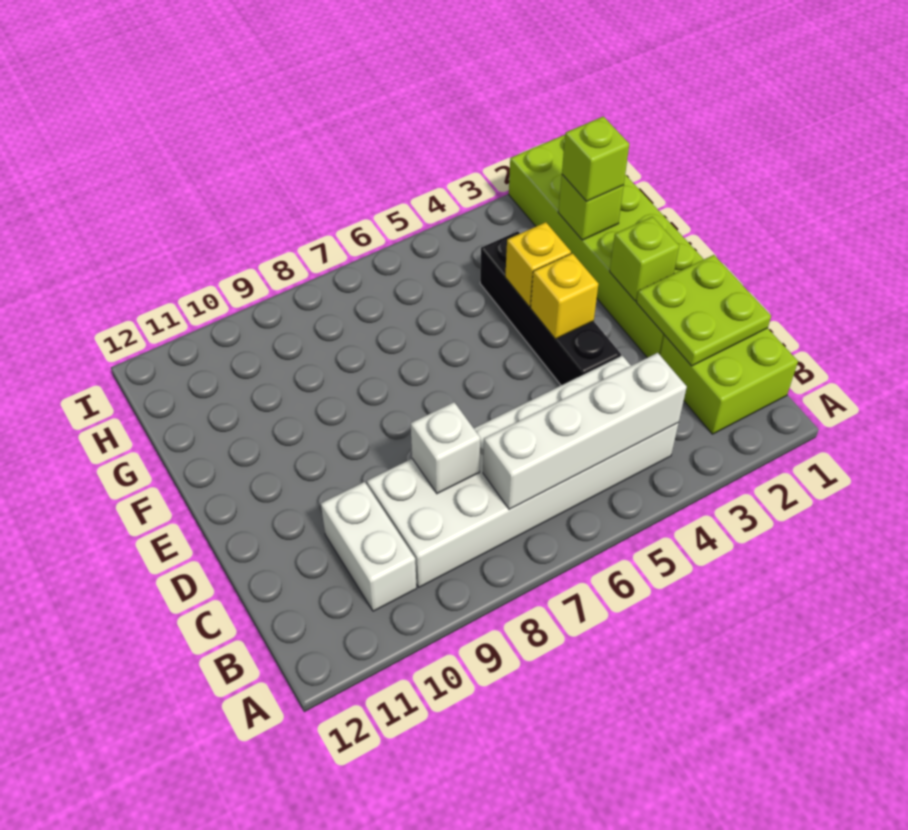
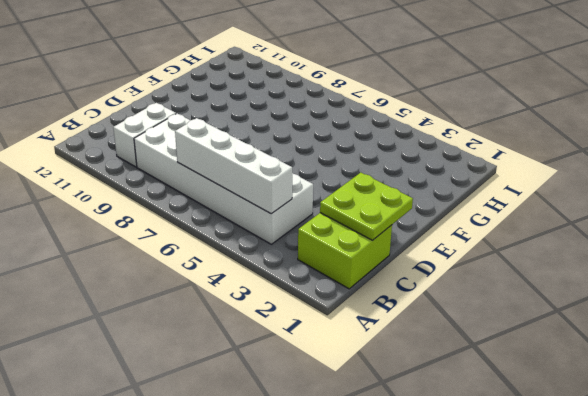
none -> lime 2x6 brick [509,135,704,358]
none -> black 1x4 brick [480,231,621,385]
none -> white 1x1 brick [411,402,480,494]

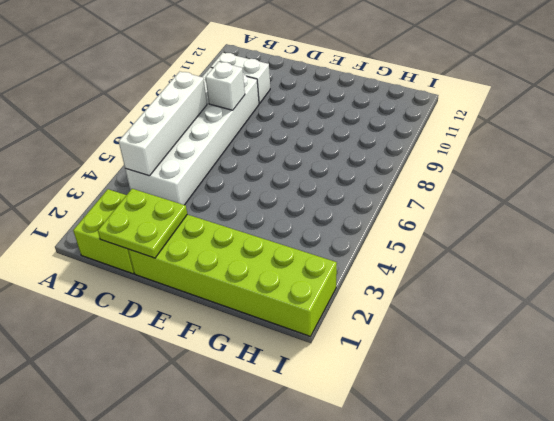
none -> black 1x4 brick [480,231,621,385]
none -> lime 1x1 brick [610,217,679,301]
none -> yellow 1x1 brick [531,253,598,339]

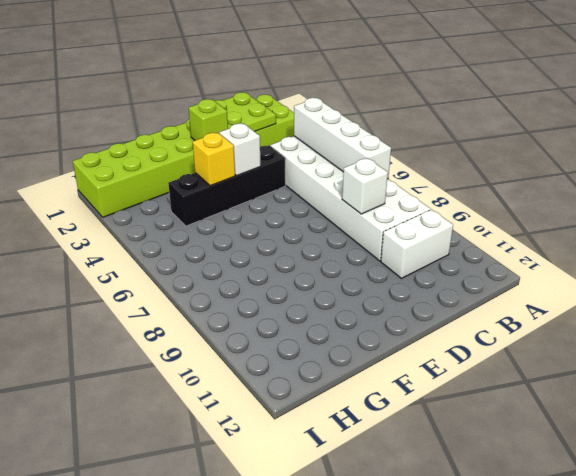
white 1x1 brick [219,124,261,176] -> yellow 1x1 brick [531,253,598,339]
none -> lime 1x1 brick [558,175,624,240]
none -> lime 1x1 brick [562,116,629,201]

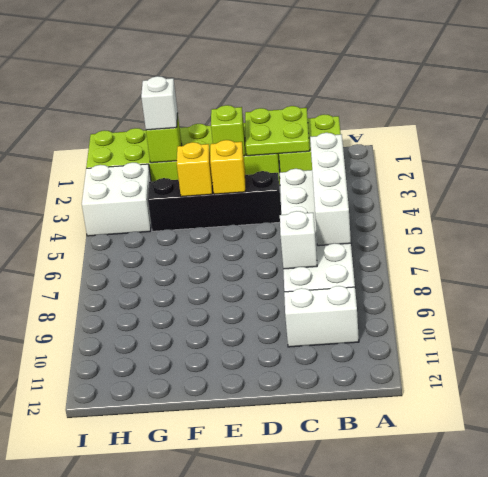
white 1x1 brick [141,76,178,130] -> lime 1x1 brick [562,116,629,201]
white 2x2 brick [82,163,151,236] -> none

